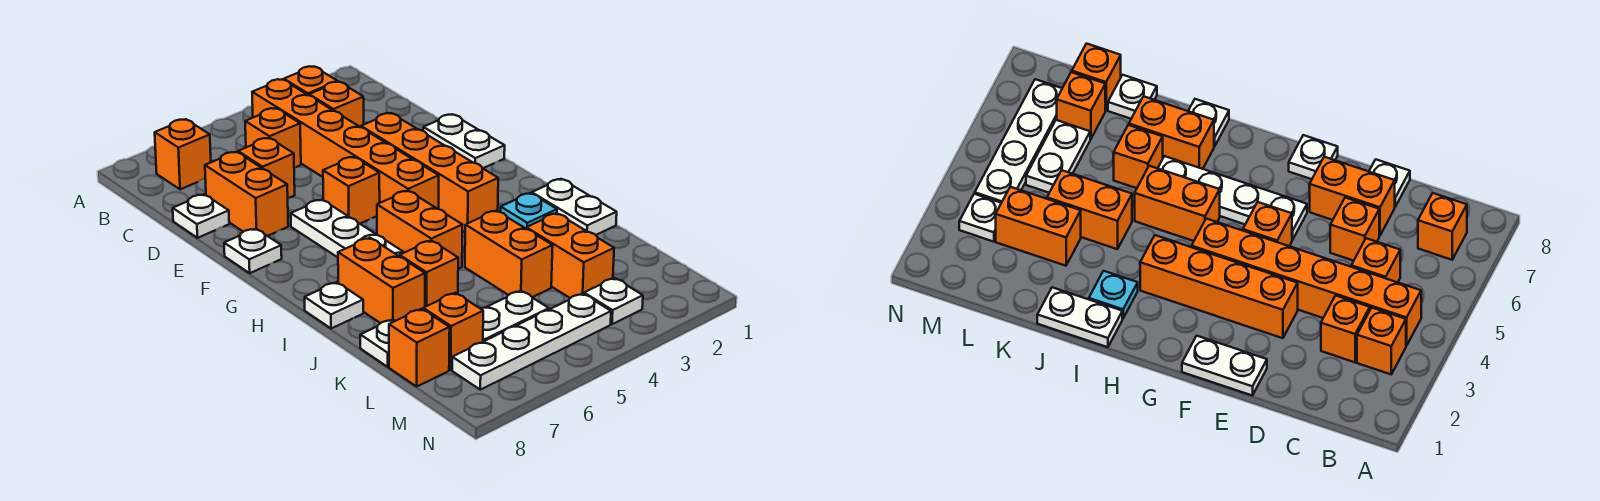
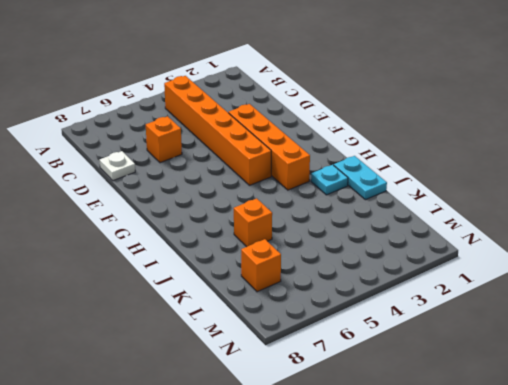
cyan 1x2 plate [334,156,387,200] -> white 1x2 plate [532,179,617,235]
none -> orange 1x1 brick [284,66,338,95]
none -> orange 1x1 brick [155,119,211,189]
none -> orange 1x1 brick [309,82,364,127]

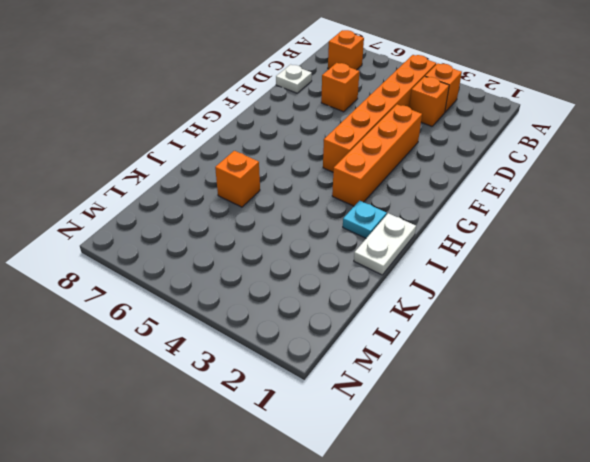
none -> orange 1x1 brick [245,108,301,167]
none -> orange 1x2 brick [205,152,288,236]
none -> white 1x2 plate [423,114,505,168]

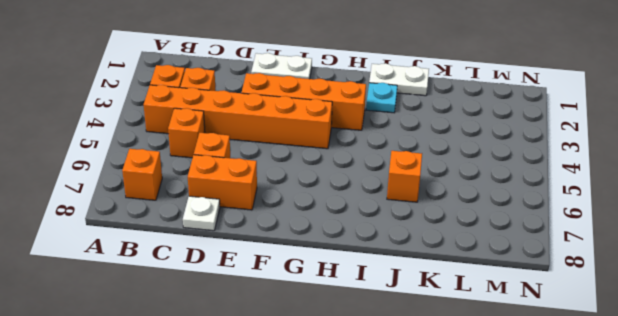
none -> orange 1x1 brick [323,157,380,224]
none -> white 1x4 plate [291,200,404,257]
none -> white 1x1 plate [224,229,282,273]

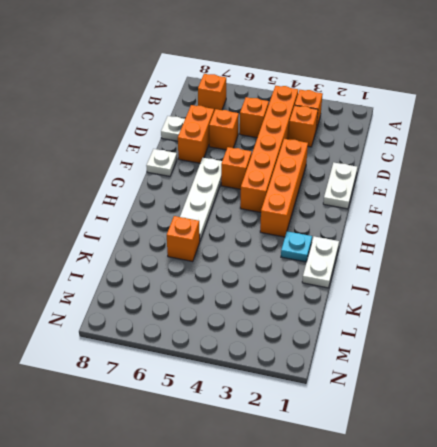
none -> orange 1x2 brick [377,191,462,269]
none -> orange 1x2 brick [338,238,425,323]
none -> white 1x1 plate [305,282,363,329]

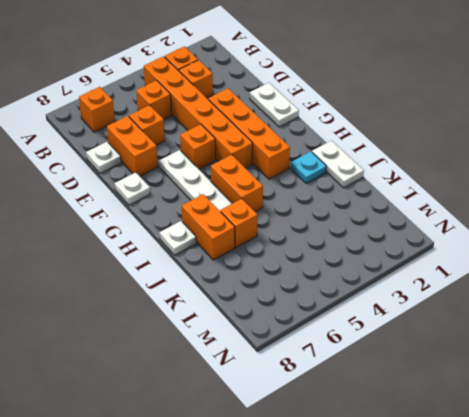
none -> orange 1x2 brick [465,211,553,297]
none -> orange 1x2 brick [526,213,614,298]
none -> white 1x1 plate [360,319,395,367]

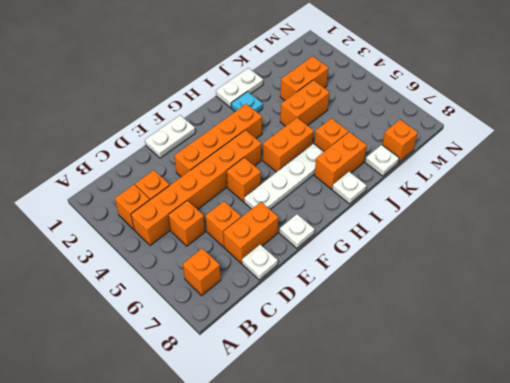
none -> white 1x2 plate [481,291,549,342]
none -> orange 1x1 brick [423,293,483,370]
none -> white 1x1 plate [584,278,643,324]

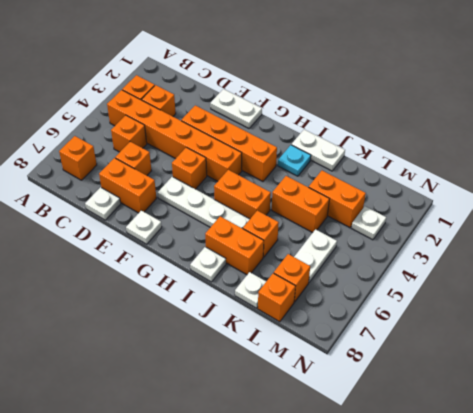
none -> white 1x4 plate [452,293,611,390]

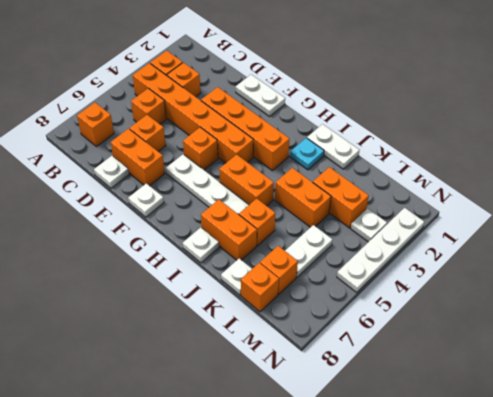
white 1x4 plate [337,208,424,292] -> white 1x4 plate moved to [452,293,611,390]

